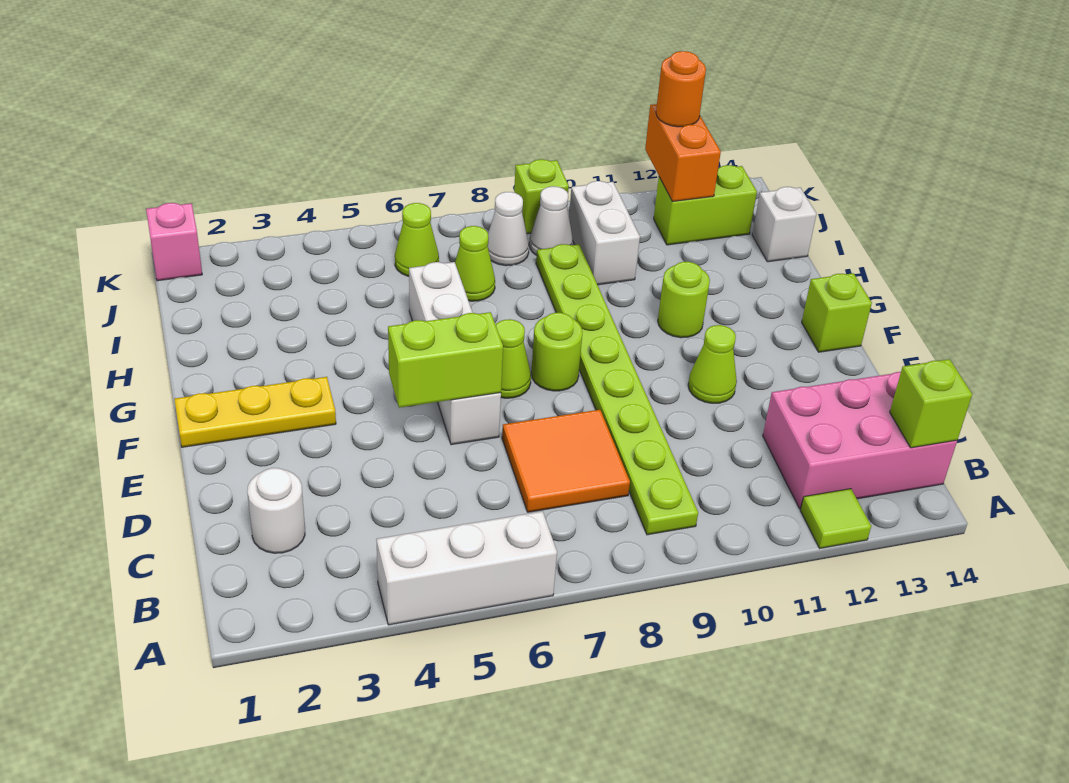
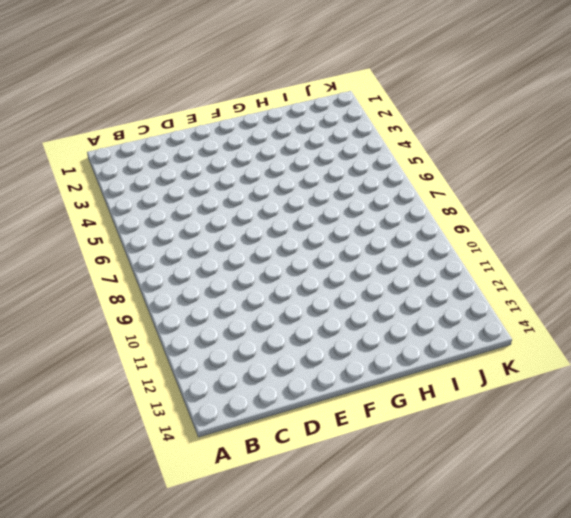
none -> white 1x3 brick [376,511,557,625]
none -> lime 1x1 tile [800,489,871,548]
none -> lime 1x8 plate [536,244,698,535]

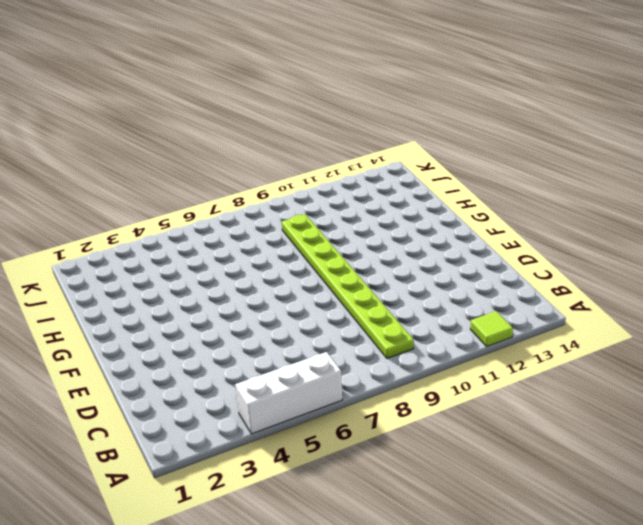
none -> pink 2x3 brick [763,372,957,509]
none -> white 1x1 round brick [247,468,305,553]
none -> orange 2x2 tile [502,410,630,512]

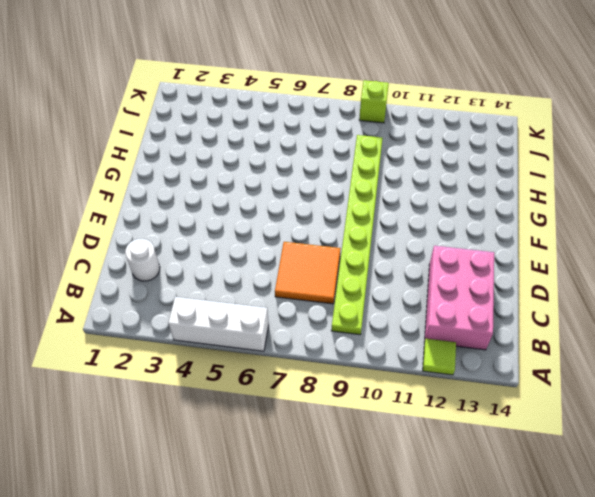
pink 2x3 brick [425,246,494,350] -> pink 2x3 brick turned to [763,372,957,509]
none -> white 1x4 brick [409,262,501,445]
none -> lime 1x1 cone [688,325,737,403]
none -> yellow 1x3 plate [174,377,336,447]

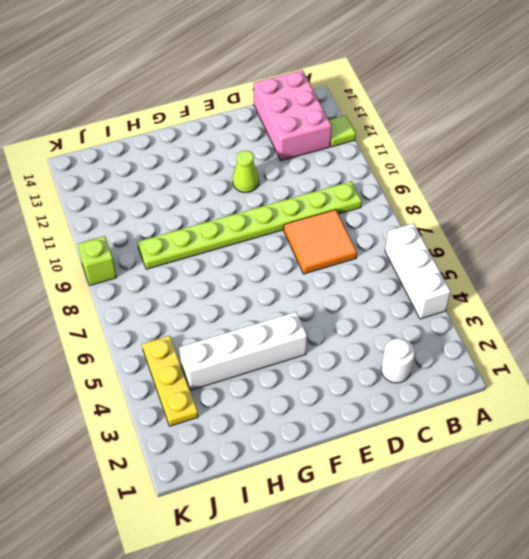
white 1x4 brick [179,312,307,390] -> white 1x4 brick moved to [409,262,501,445]
yellow 1x3 plate [142,336,198,426] -> yellow 1x3 plate moved to [174,377,336,447]
none -> lime 1x1 cone [496,319,531,398]
none -> lime 1x1 round brick [531,313,582,391]
none -> lime 1x1 brick [802,273,872,352]

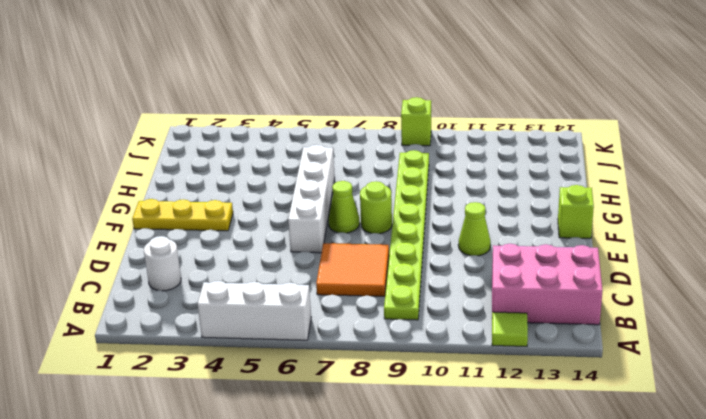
none -> lime 1x1 round brick [658,262,710,338]
none -> lime 1x1 cone [455,226,495,301]
none -> white 1x2 brick [569,181,640,285]

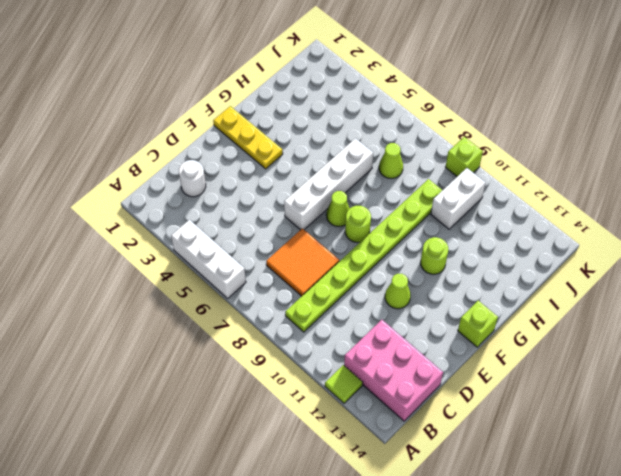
none -> white 1x1 brick [752,187,816,262]
none -> lime 1x1 cone [395,203,439,276]
none -> white 1x1 cone [488,192,529,266]

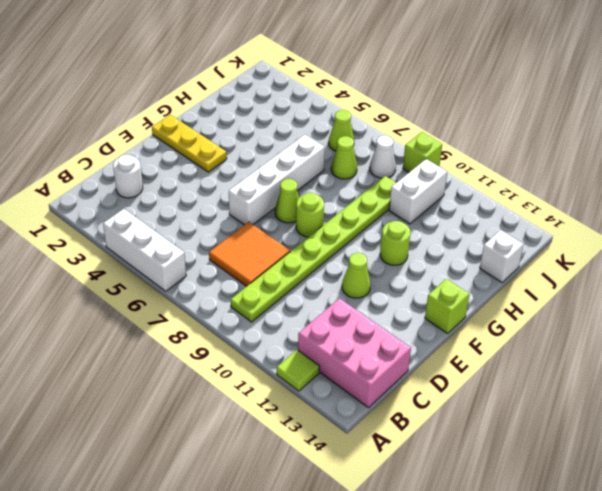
none -> white 1x1 cone [529,186,573,256]
none -> lime 1x2 brick [654,165,757,245]
none -> pink 1x1 brick [146,203,202,281]

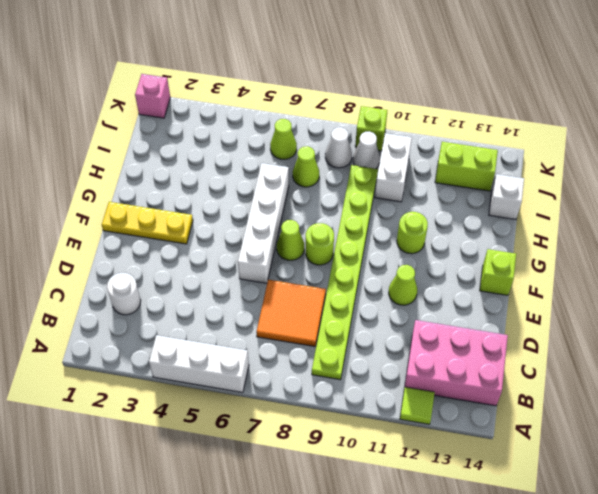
none -> lime 1x1 brick [890,359,972,448]
none -> lime 1x2 brick [388,312,503,408]
none -> orange 1x2 brick [645,104,721,202]

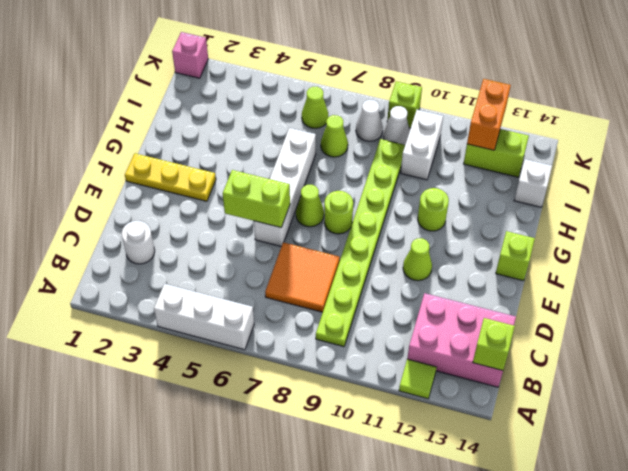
none -> orange 1x1 round brick [656,51,706,127]

